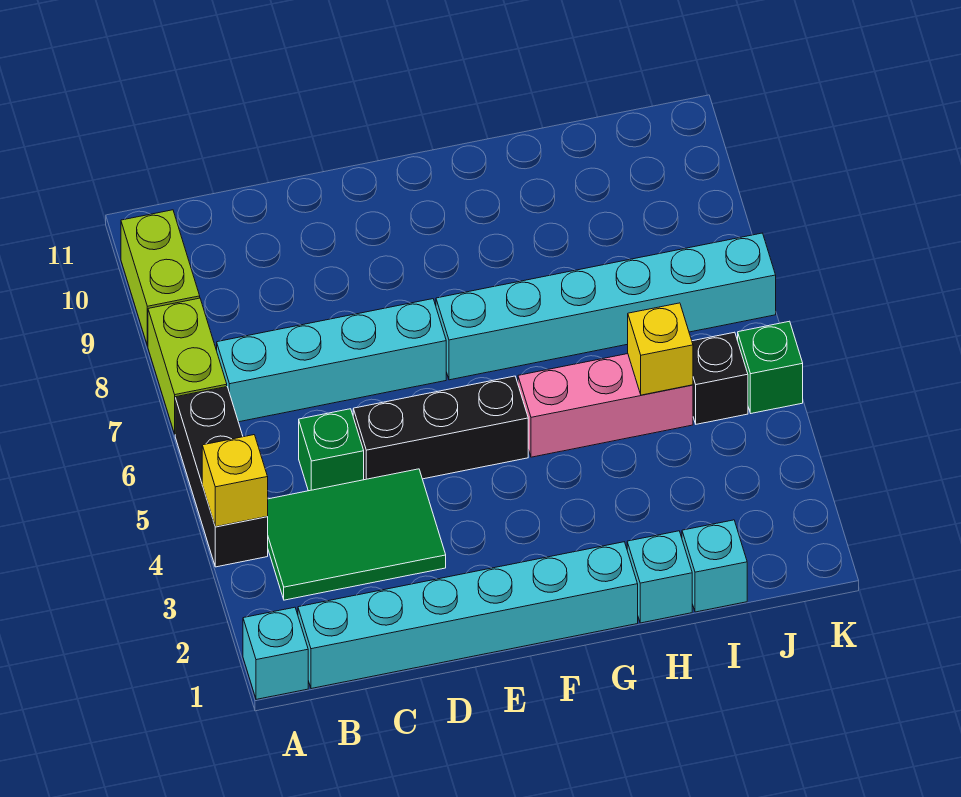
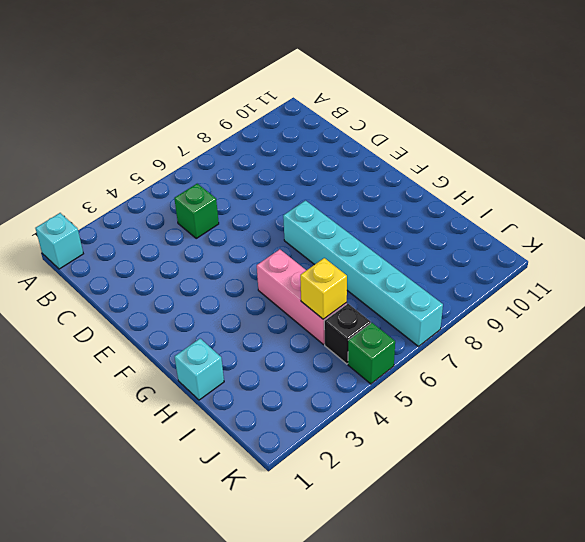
none -> black 1x3 brick [175,387,268,567]
none -> lime 1x2 brick [148,298,227,434]
none -> lime 1x2 brick [121,210,200,346]

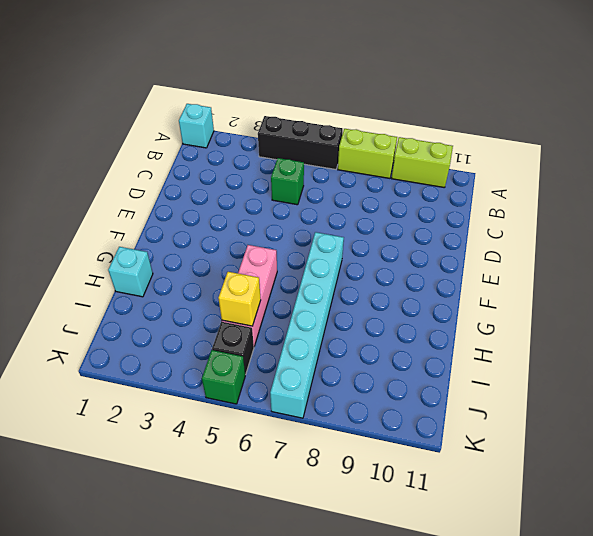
none -> cyan 1x6 brick [298,542,638,689]
none -> green 2x3 tile [267,469,446,600]
none -> cyan 1x4 brick [217,299,446,422]

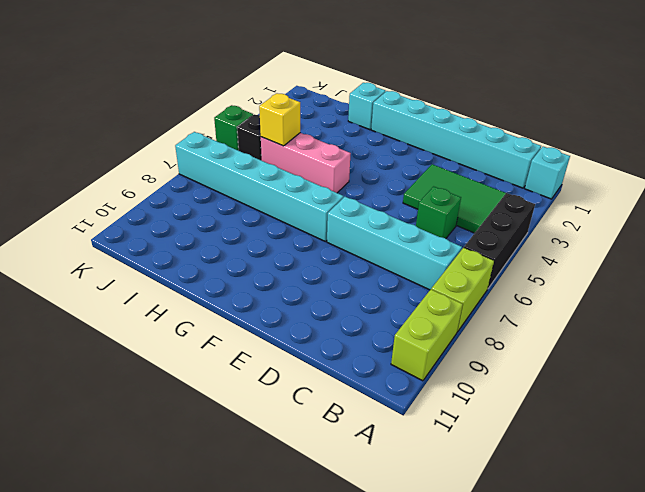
none -> black 1x3 brick [353,376,528,480]
none -> cyan 1x1 brick [682,520,747,612]
none -> yellow 1x1 brick [202,435,268,527]

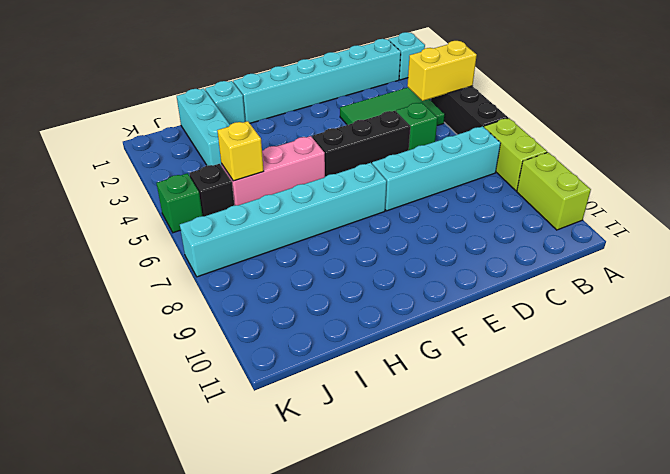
yellow 1x2 brick [407,41,477,101] -> yellow 1x1 brick [202,435,268,527]
cyan 1x3 brick [177,88,230,166] -> cyan 1x1 brick [682,520,747,612]

